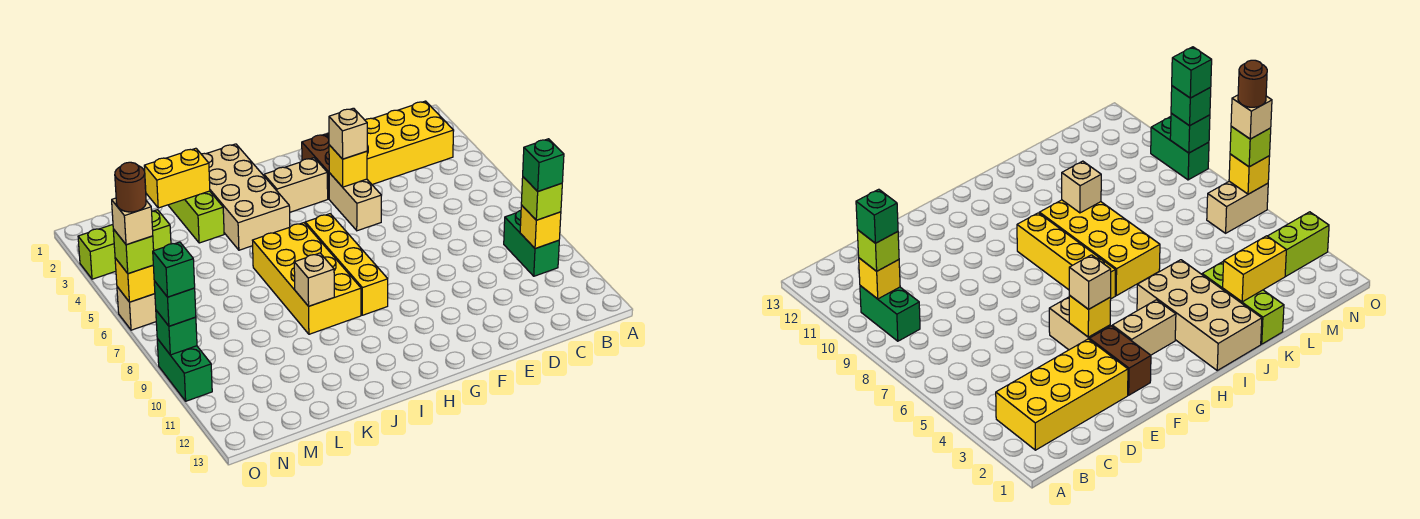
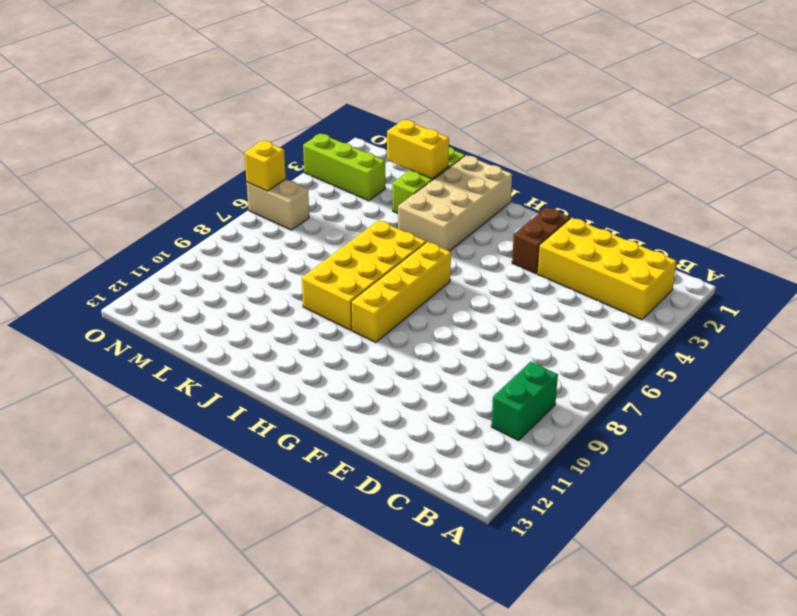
none -> tan 1x2 brick [329,173,381,231]
none -> tan 1x2 brick [264,158,328,212]
none -> green 1x2 brick [157,339,212,401]

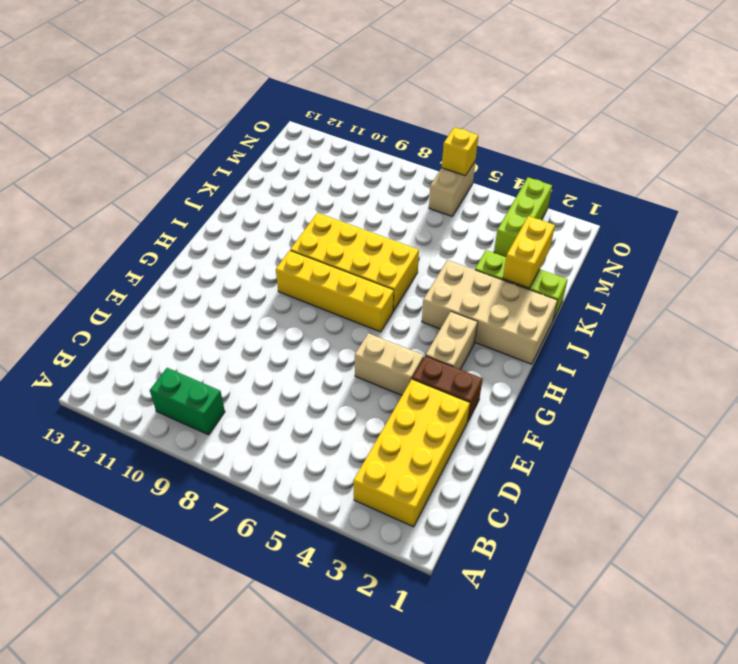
none -> green 1x2 brick [157,339,212,401]
none -> yellow 1x1 brick [520,205,561,249]
none -> yellow 1x1 brick [329,145,367,187]

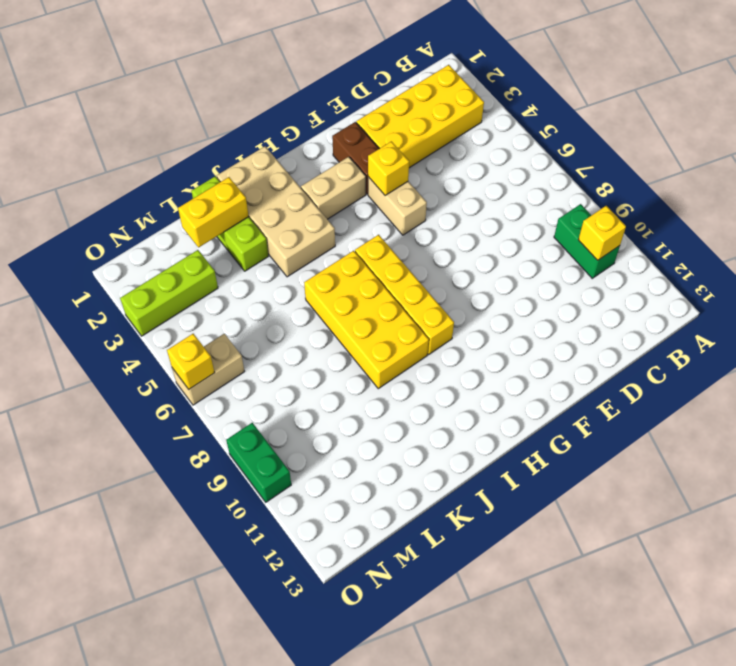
none -> tan 1x1 brick [294,253,334,306]
none -> green 1x1 brick [156,311,197,355]
none -> lime 1x1 brick [521,177,562,220]

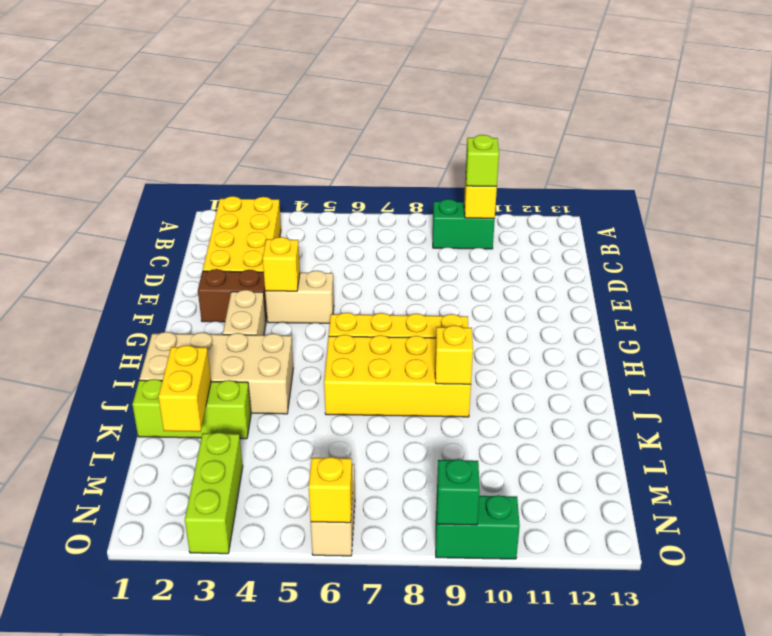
yellow 1x1 brick [435,325,473,384] -> tan 1x1 brick [294,253,334,306]
none -> tan 1x1 brick [329,108,367,159]
none -> lime 1x1 brick [113,229,154,274]
none -> green 1x1 brick [154,281,196,326]

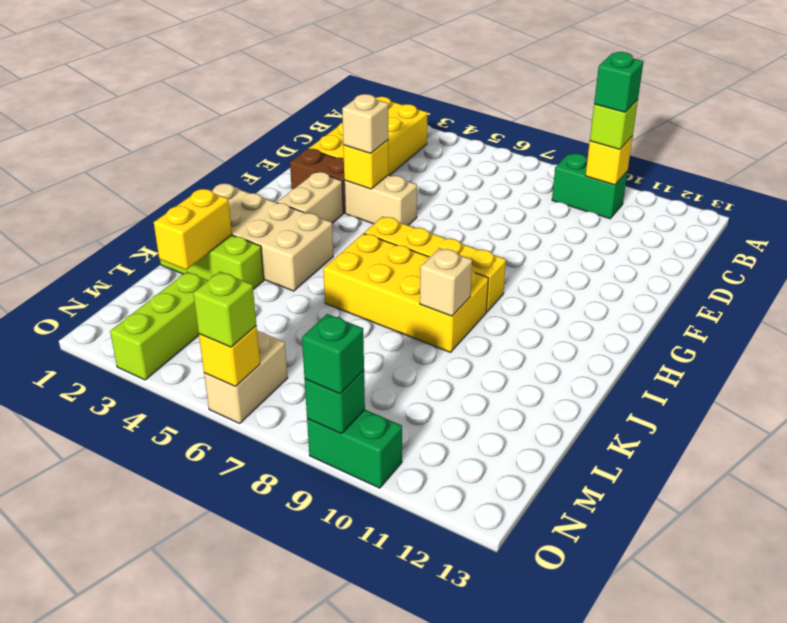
none -> tan 1x1 brick [112,198,153,245]
none -> green 1x1 brick [153,242,195,297]
none -> brown 1x1 round brick [115,162,146,212]

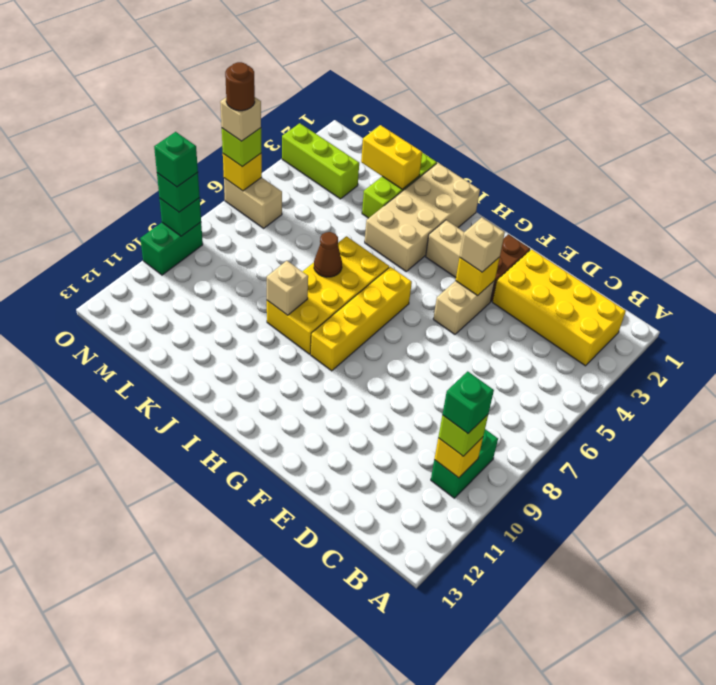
brown 1x1 cone [314,232,342,277] -> none

